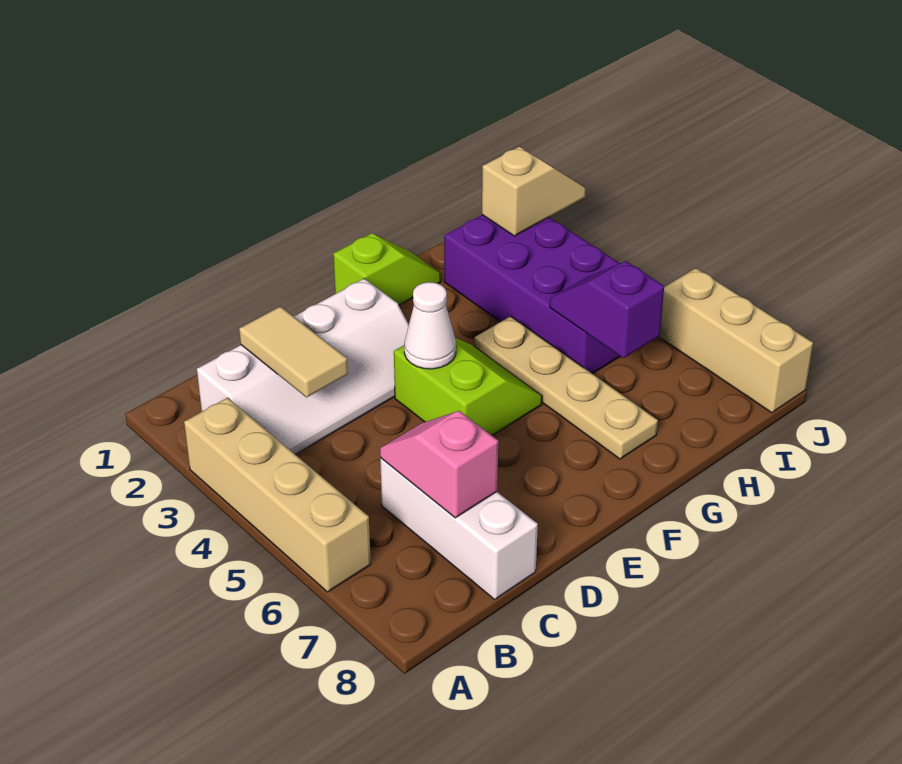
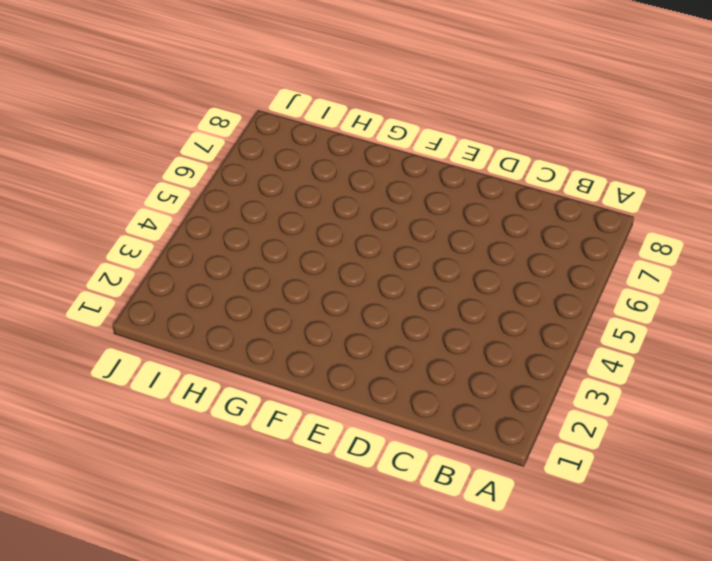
none -> tan 1x4 brick [184,398,371,592]
none -> white 2x4 slope [197,279,409,455]
none -> white 1x3 brick [380,458,538,599]

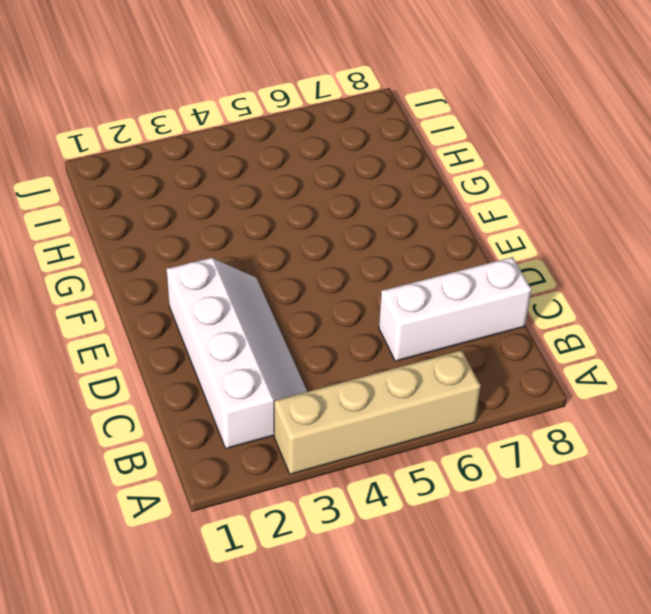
none -> lime 2x2 slope [394,338,542,435]
none -> lime 1x2 slope [333,233,441,305]
none -> tan 1x4 plate [474,316,658,459]

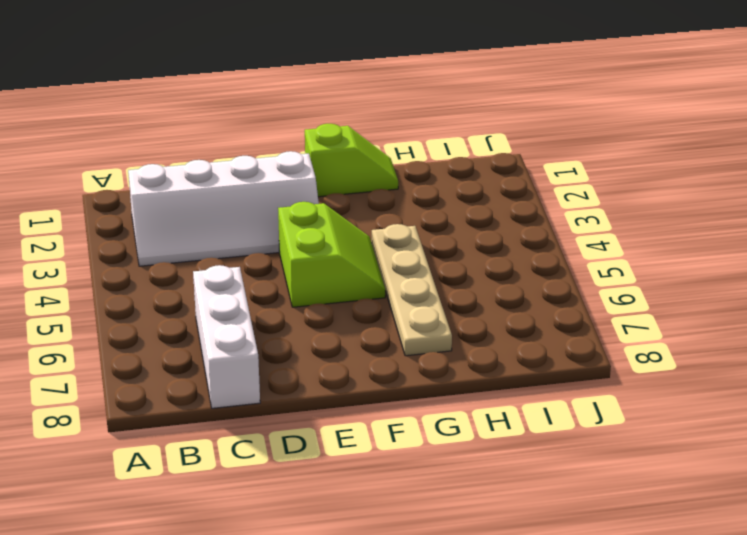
none -> tan 1x4 brick [184,398,371,592]
none -> purple 2x4 brick [444,215,620,374]
none -> tan 1x3 brick [659,268,813,413]

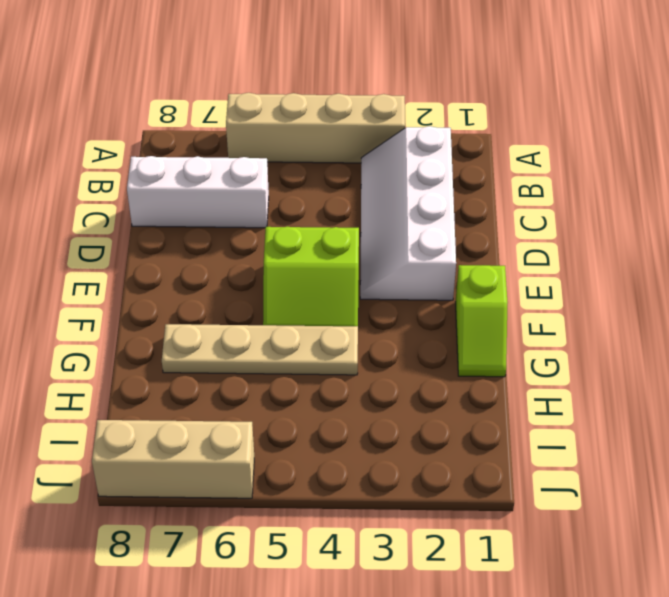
none -> purple 2x4 brick [444,215,620,374]
none -> tan 1x2 tile [239,306,348,397]
none -> pink 1x2 slope [380,411,498,518]

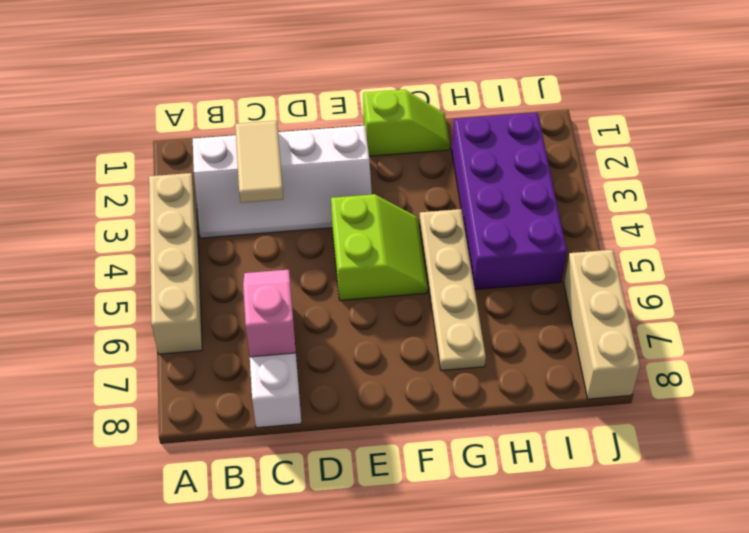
none -> white 1x1 cone [404,282,456,369]
none -> purple 1x2 slope [550,261,664,358]
none -> tan 1x2 slope [482,147,586,236]

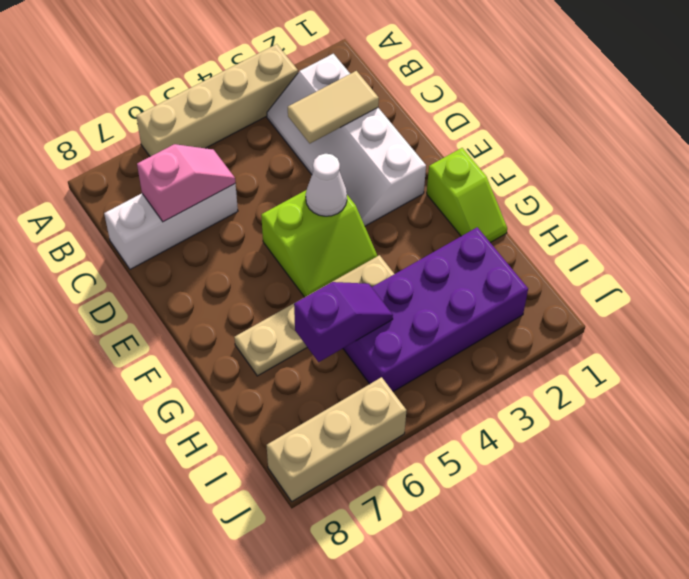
none -> tan 1x2 slope [482,147,586,236]

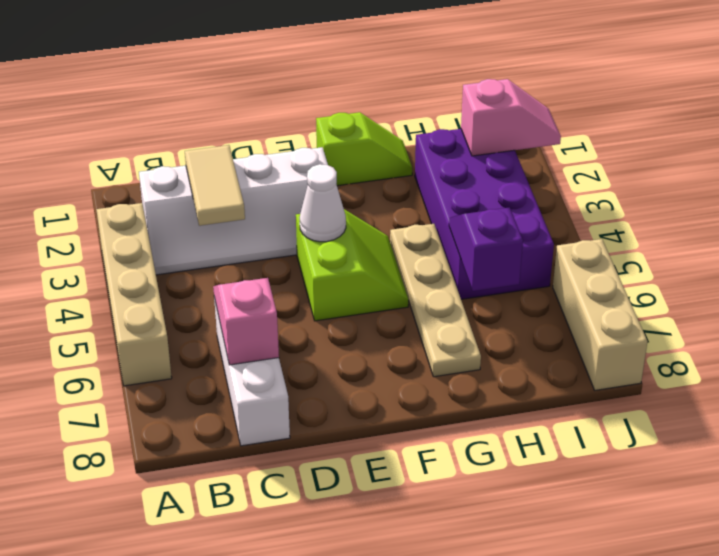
pink 1x2 slope [461,79,561,156] -> tan 1x2 slope [482,147,586,236]

